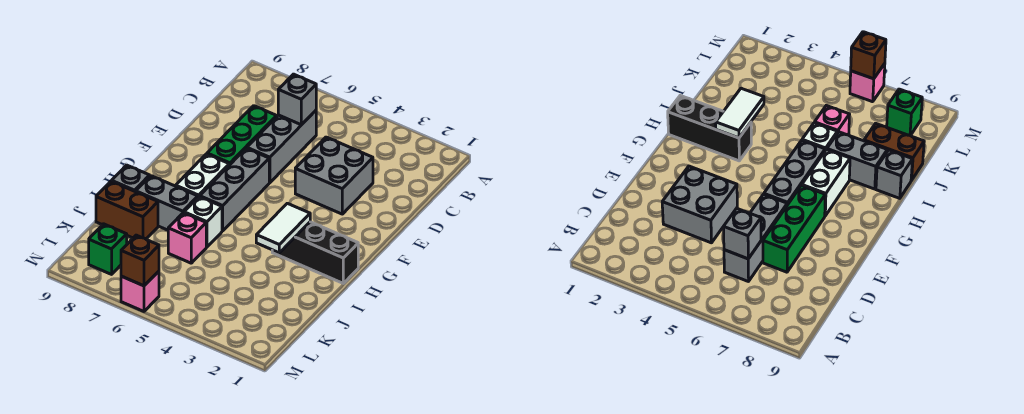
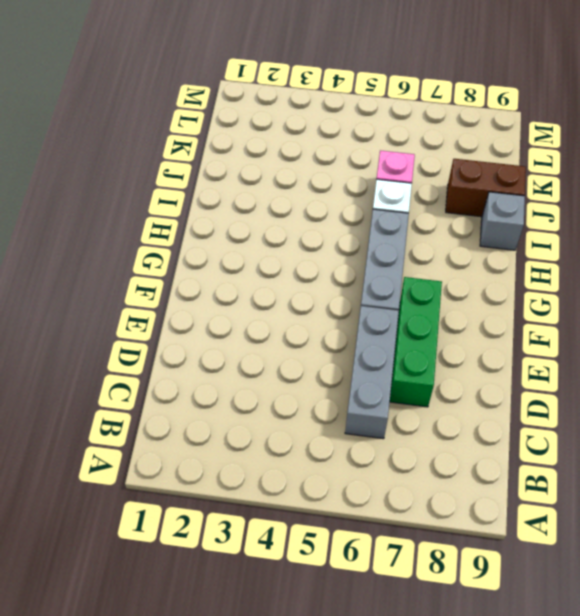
none -> grey 2x2 brick [295,137,373,214]
none -> white 1x2 brick [176,154,229,197]
none -> black 1x3 brick [272,222,358,283]

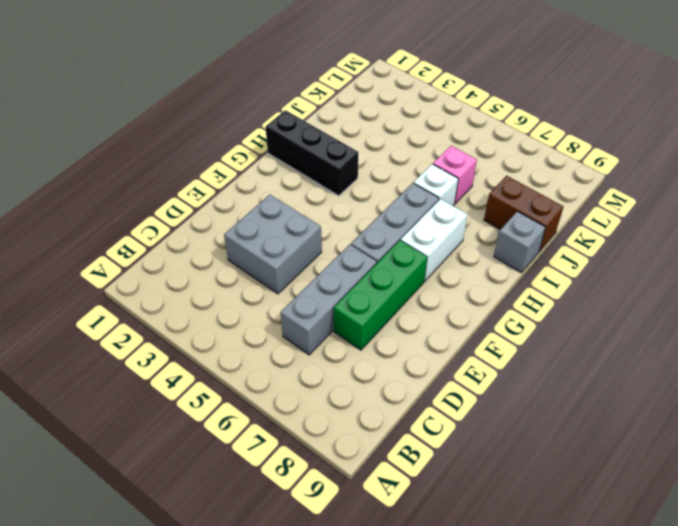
none -> grey 1x2 brick [136,176,198,230]
none -> green 1x1 brick [89,224,127,274]
none -> pink 1x1 brick [121,271,159,311]

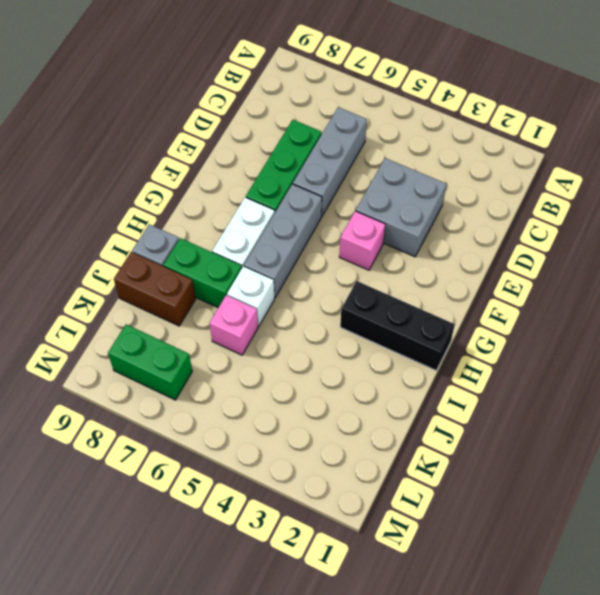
pink 1x1 brick [339,211,386,270] -> pink 1x1 brick moved to [121,271,159,311]
green 1x2 brick [163,238,242,308] -> grey 1x2 brick [136,176,198,230]
green 1x2 brick [108,324,192,400] -> green 1x1 brick [89,224,127,274]
none -> grey 1x1 brick [278,74,316,125]
none -> white 1x2 tile [256,203,310,253]
none -> brown 1x1 brick [121,235,159,286]

